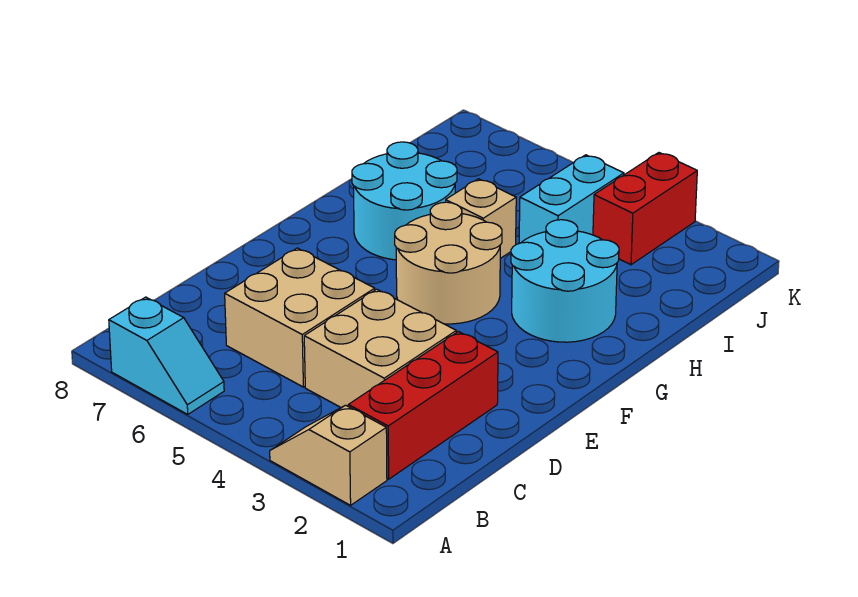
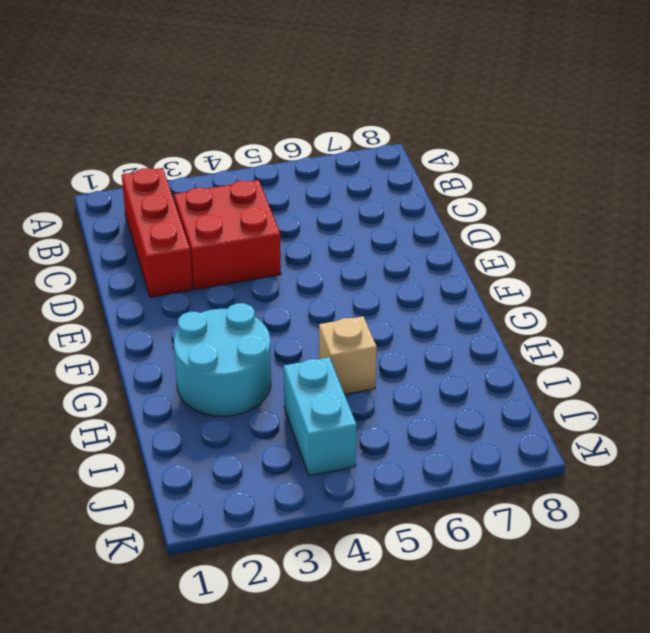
red 2x2 brick [174,180,281,289] -> tan 2x2 brick [304,289,456,407]
none -> tan 1x2 slope [270,405,387,505]
none -> cyan 1x2 slope [109,297,224,414]

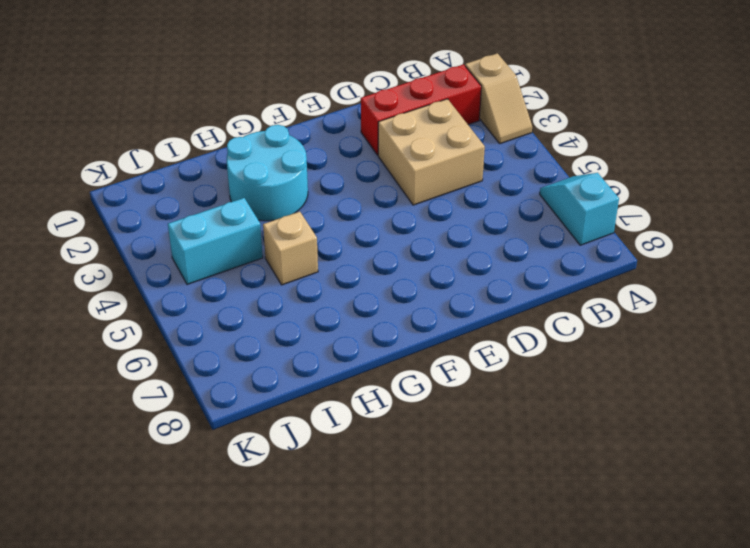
none -> tan 2x2 brick [225,248,375,387]
none -> tan 2x2 round brick [395,202,502,324]

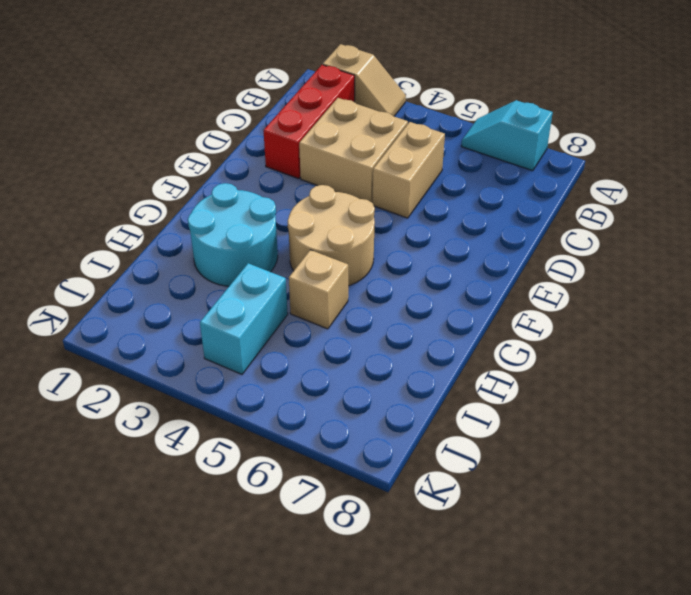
tan 1x2 brick [372,122,445,218] -> tan 2x2 brick [225,248,375,387]
none -> cyan 2x2 round brick [352,142,457,260]
none -> red 1x2 brick [593,153,697,265]

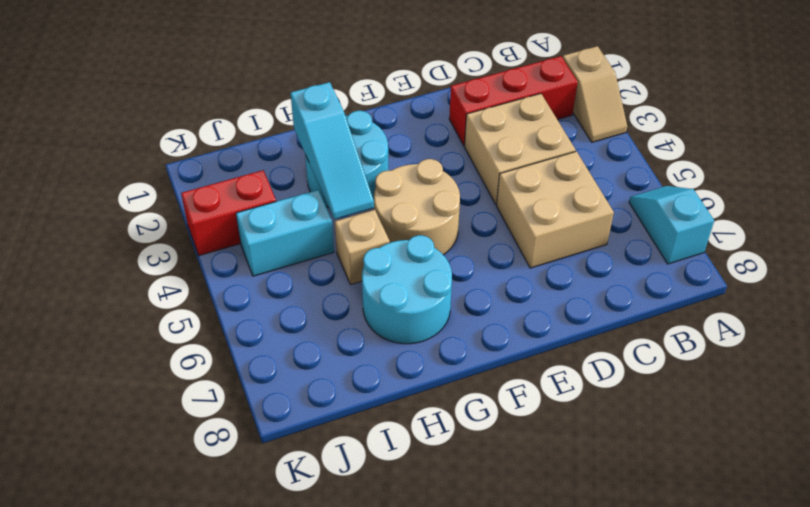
cyan 1x3 slope [291,82,374,219] -> none

